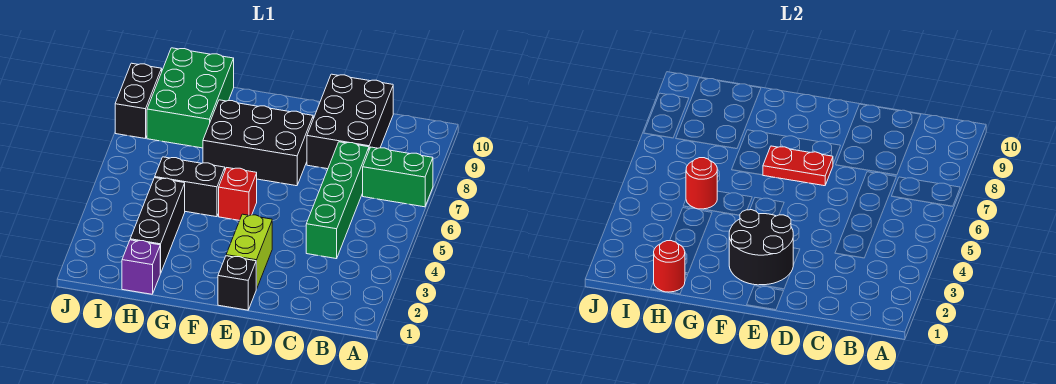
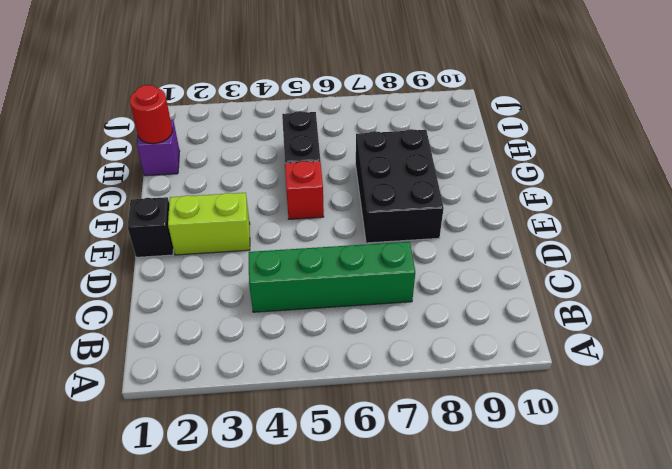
none -> green 1x2 brick [363,147,433,207]
none -> black 2x3 brick [307,74,393,169]
none -> black 1x3 brick [130,178,185,273]

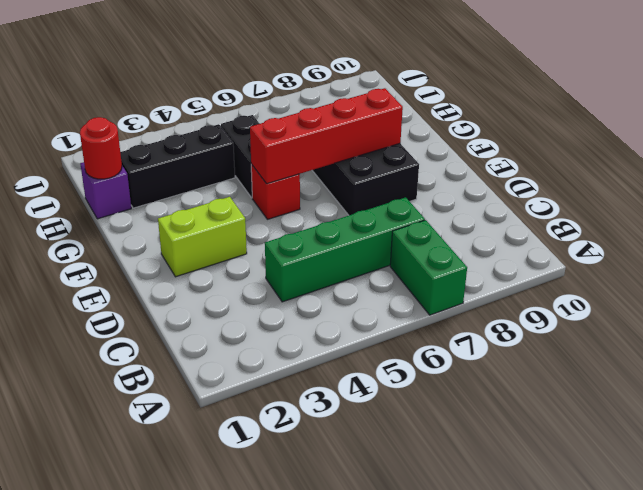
red 1x4 brick [250,88,403,184] -> red 1x2 plate [763,146,833,186]
none -> black 2x3 brick [307,74,393,169]
none -> black 1x1 brick [218,256,256,310]
none -> green 2x3 brick [147,48,234,148]

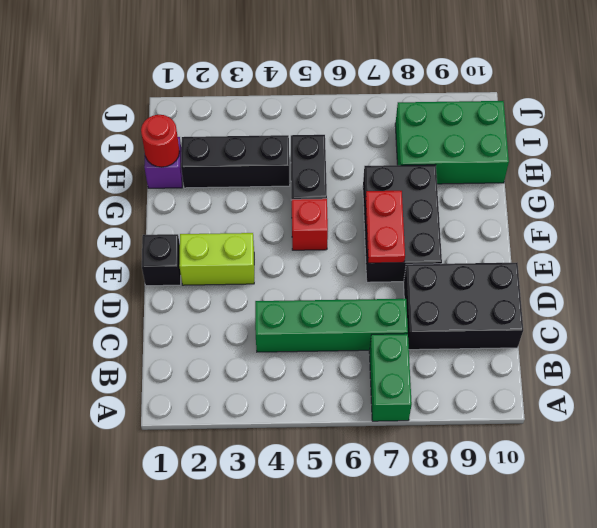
none -> black 1x2 brick [115,63,162,138]
none -> black 2x2 round brick [729,210,793,285]
none -> red 1x1 round brick [686,158,717,209]

